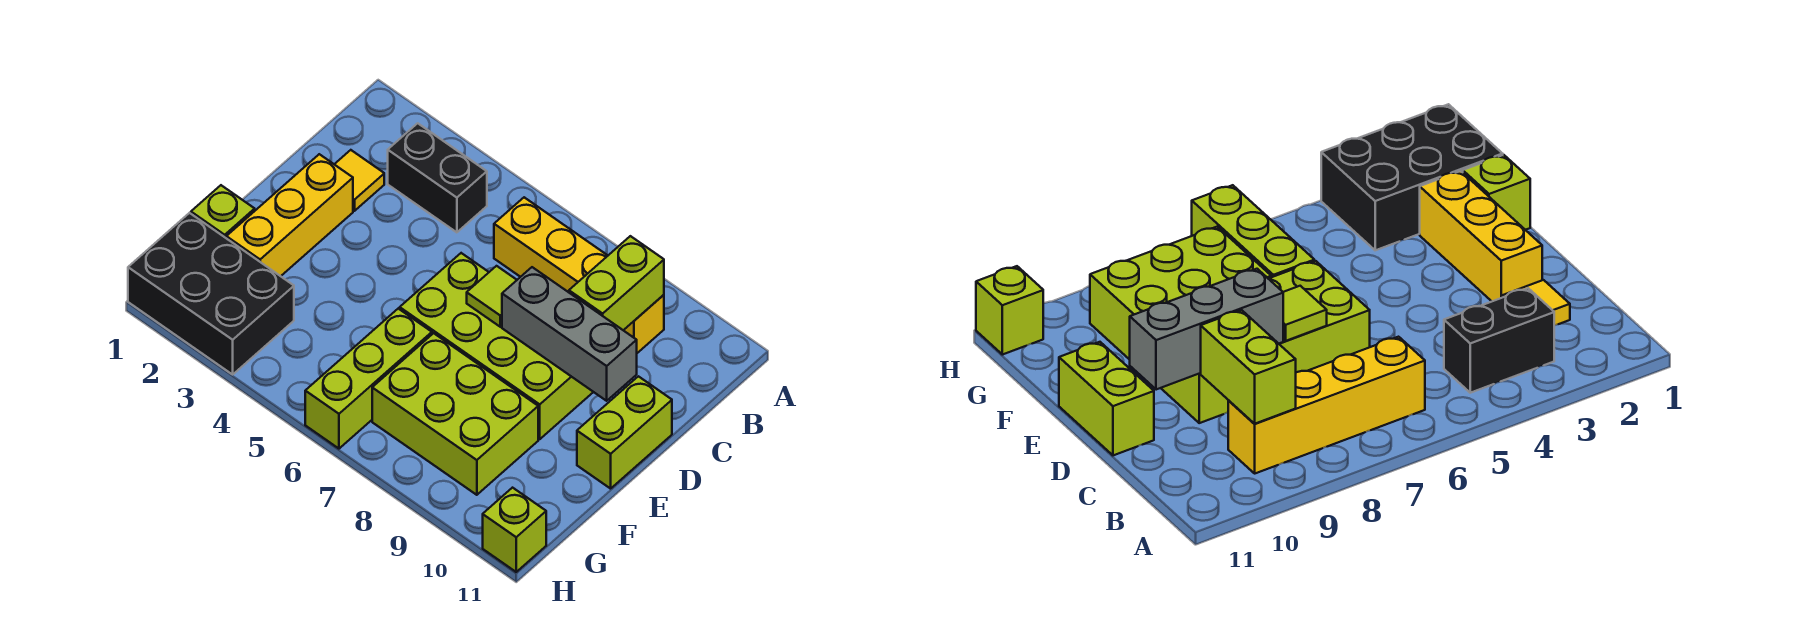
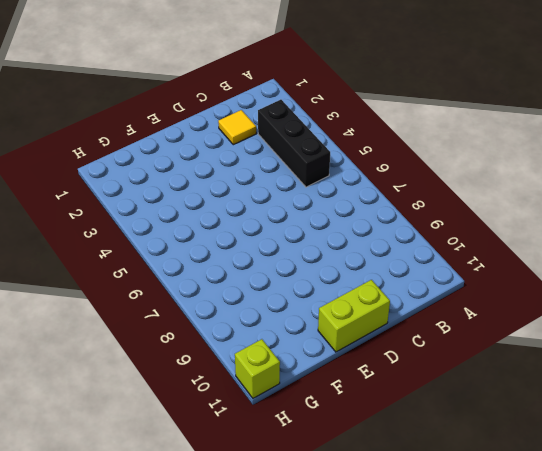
black 1x3 brick [258,100,330,187] -> black 1x2 brick [388,123,487,232]
none -> yellow 1x4 brick [494,197,664,353]
none -> yellow 1x3 brick [226,154,353,276]
none -> lime 2x4 brick [400,253,593,439]

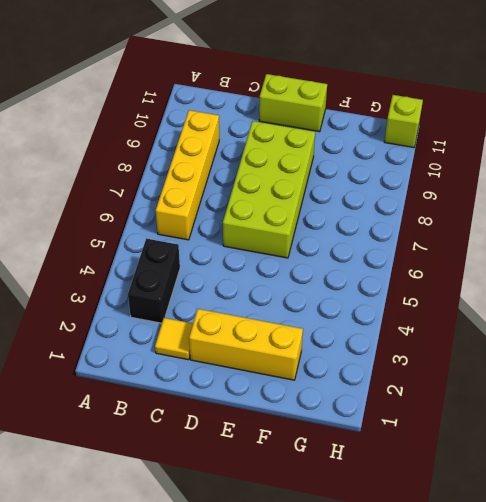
none -> lime 1x1 brick [191,185,255,238]
none -> lime 1x3 brick [305,309,432,449]
none -> lime 2x3 brick [372,333,538,495]

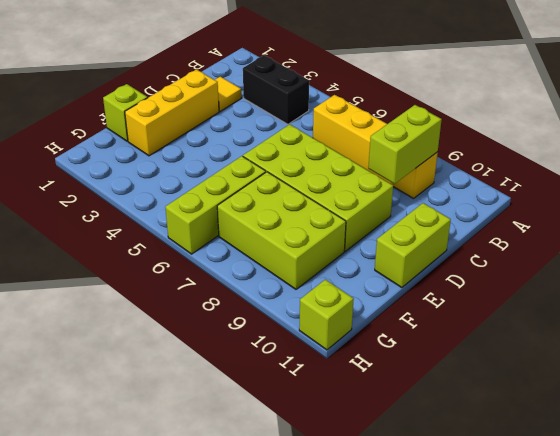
none -> black 2x3 brick [128,213,294,374]
none -> lime 1x1 tile [467,266,517,327]
none -> grey 1x3 brick [502,267,637,401]

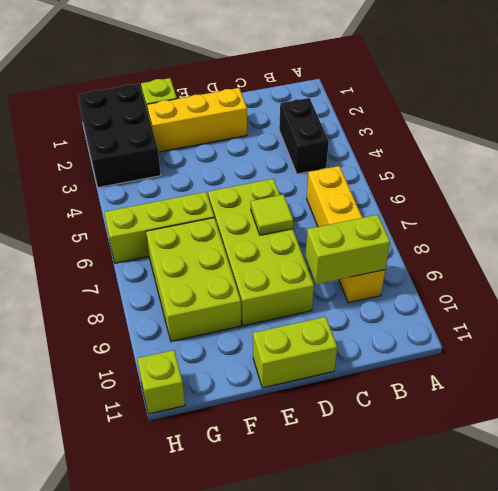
none -> yellow 1x1 tile [334,150,384,211]
none -> grey 1x3 brick [502,267,637,401]

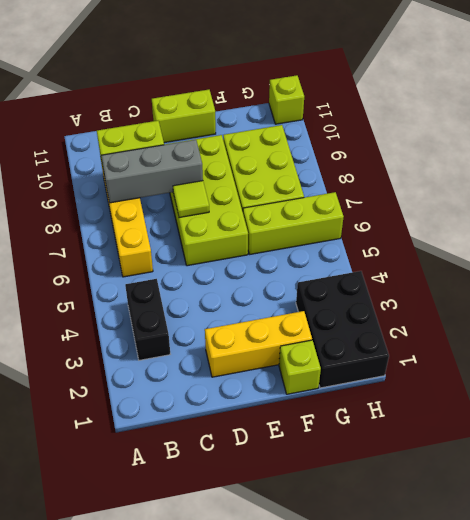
grey 1x3 brick [101,140,203,203] -> grey 1x3 brick turned to [502,267,637,401]
none -> yellow 1x1 tile [334,150,384,211]

